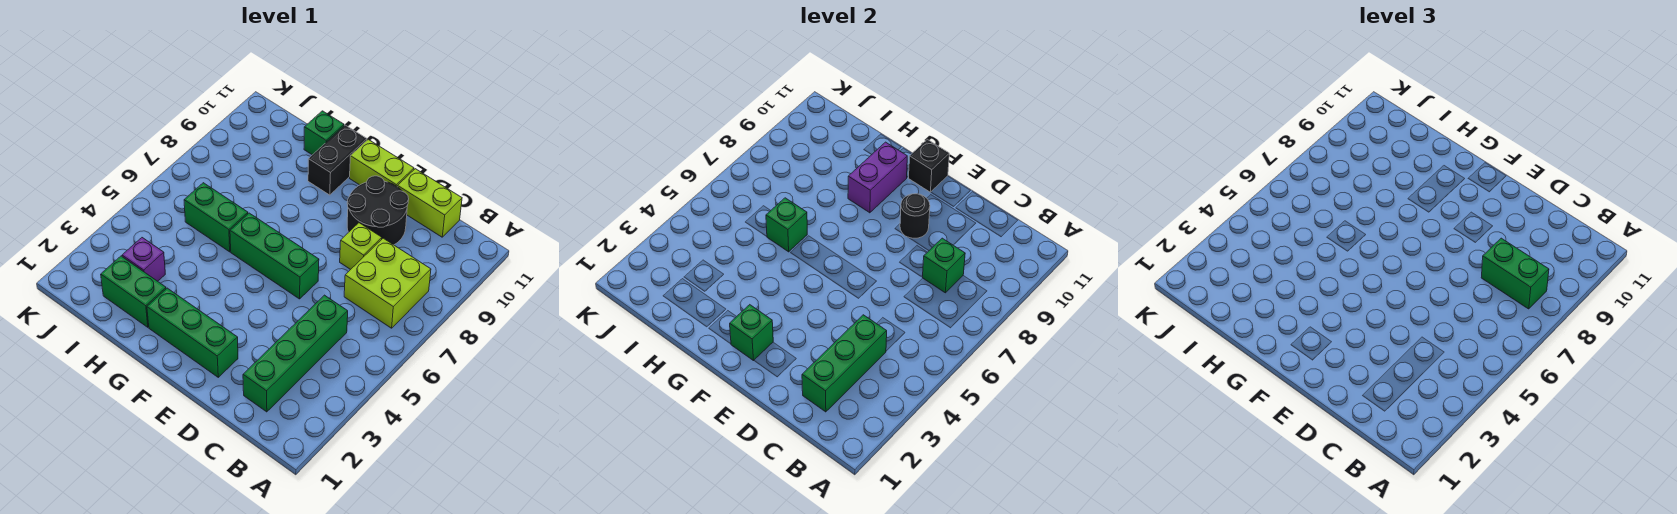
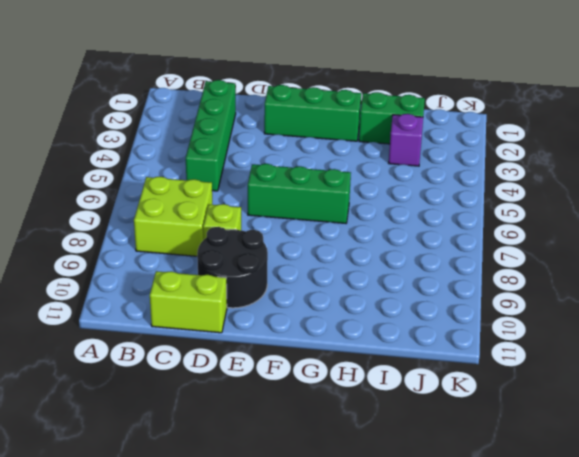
none -> lime 1x2 brick [350,139,414,187]
none -> black 1x2 brick [308,125,367,195]
none -> green 1x2 brick [184,183,248,252]

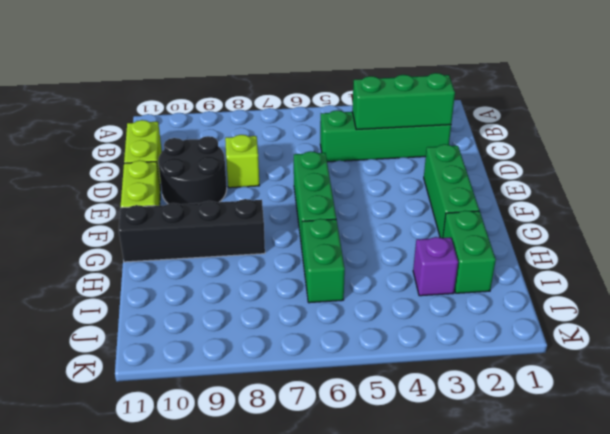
black 1x4 brick [119,199,265,262] -> black 1x2 brick [308,125,367,195]
none -> lime 2x2 brick [344,238,431,328]
none -> green 1x1 brick [304,111,344,155]
none -> green 1x1 brick [922,238,965,293]

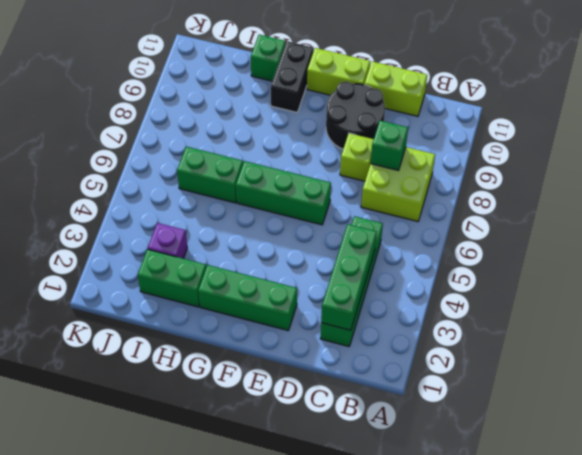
none -> black 1x1 round brick [900,194,930,238]
none -> green 1x1 brick [730,305,773,361]
none -> black 1x1 brick [909,139,949,192]

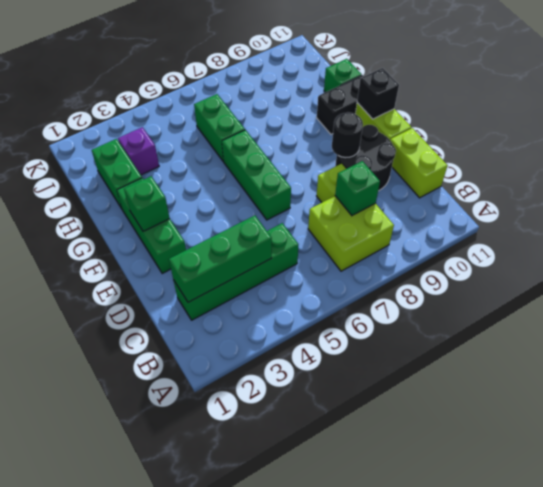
none -> purple 1x2 brick [848,142,907,213]
none -> green 1x1 brick [766,198,807,252]
none -> green 1x2 brick [1481,238,1549,309]

